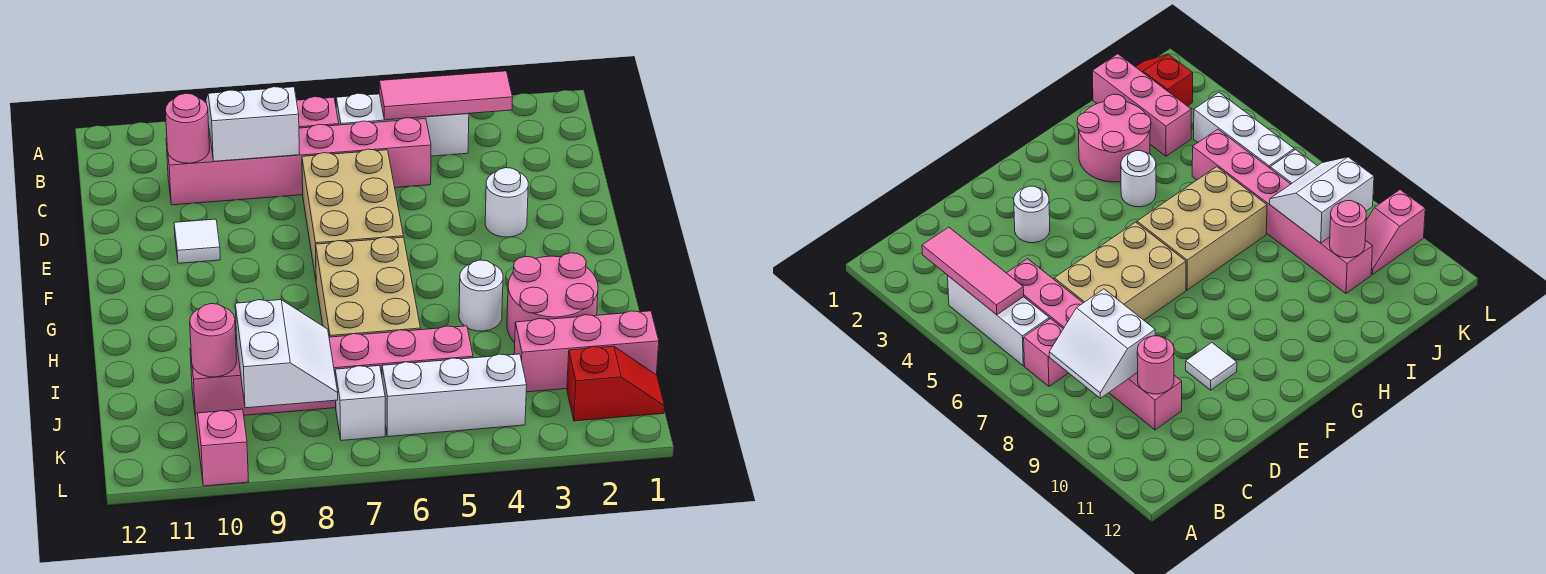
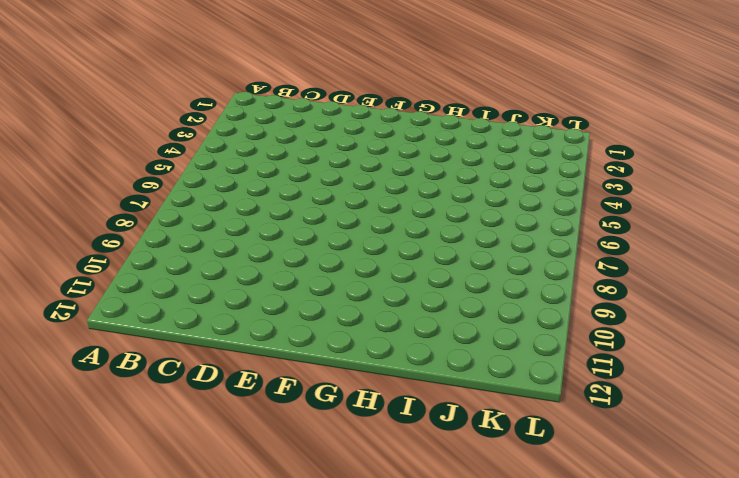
none -> white 1x3 brick [336,93,469,156]
none -> pink 1x1 brick [297,97,339,128]
none -> pink 1x6 brick [166,118,431,205]

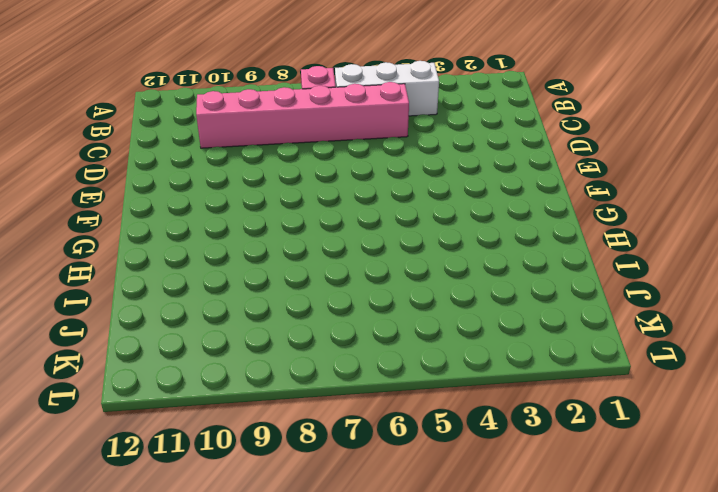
none -> tan 2x3 brick [302,149,403,279]
none -> white 1x1 round brick [485,168,528,237]
none -> white 1x1 tile [174,219,220,263]

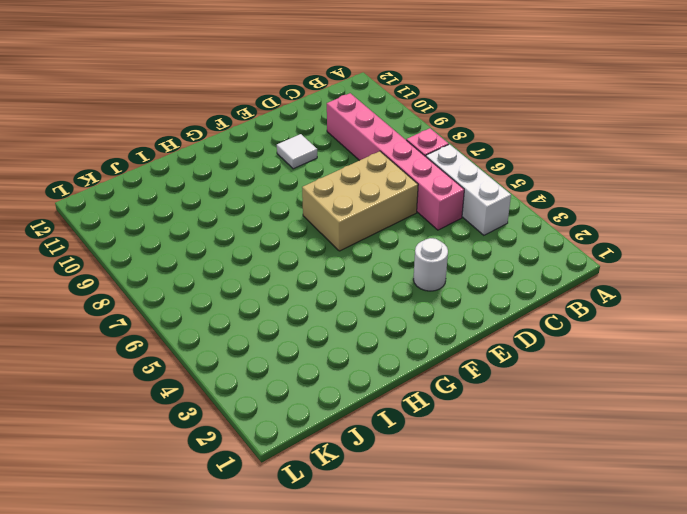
none -> tan 2x3 brick [316,237,421,337]
none -> pink 2x2 round brick [507,253,598,343]
none -> white 1x1 round brick [459,260,503,331]

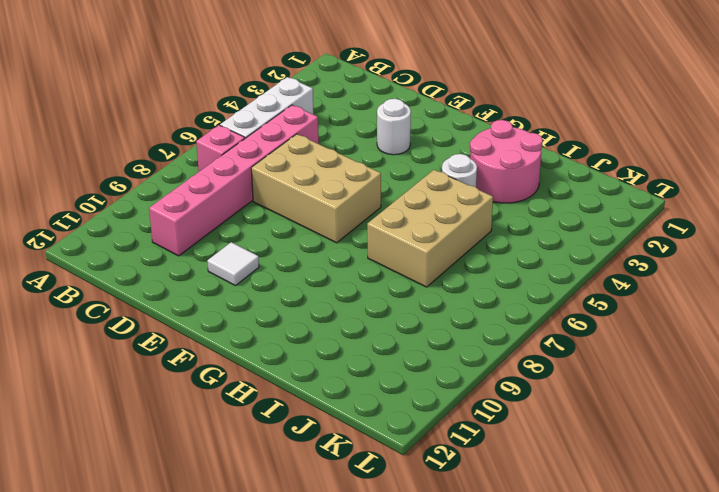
tan 2x3 brick [367,170,493,287] -> tan 2x3 brick turned to [316,237,421,337]
none -> pink 1x3 brick [514,311,659,392]
none -> pink 1x6 brick [190,326,473,418]
none -> red 1x2 slope [567,346,665,421]

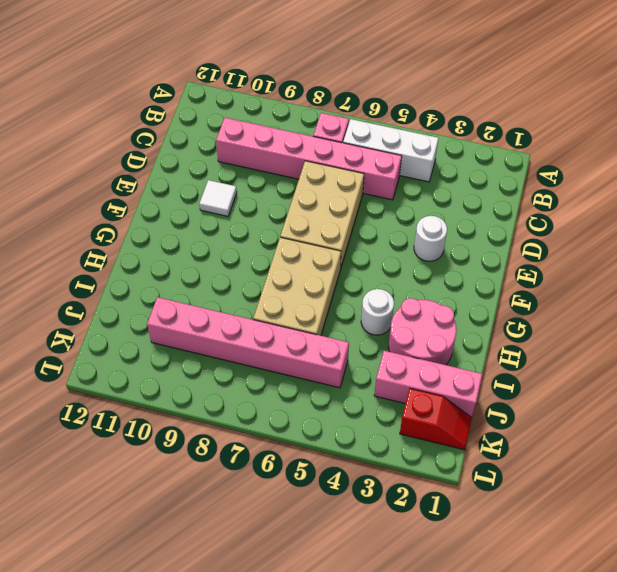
none -> white 1x3 brick [382,354,527,437]
none -> white 1x1 brick [335,366,385,441]
none -> pink 1x2 slope [195,409,249,486]

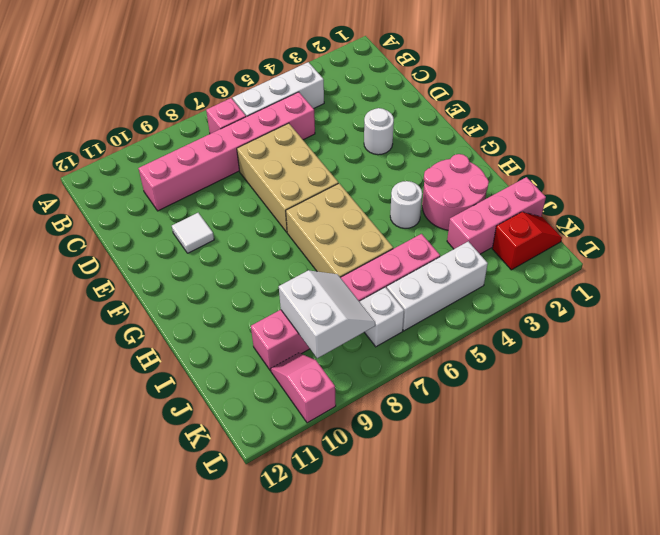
none -> pink 1x3 tile [379,71,513,120]
none -> white 2x2 slope [206,87,300,161]
none -> pink 1x1 round brick [165,93,210,163]

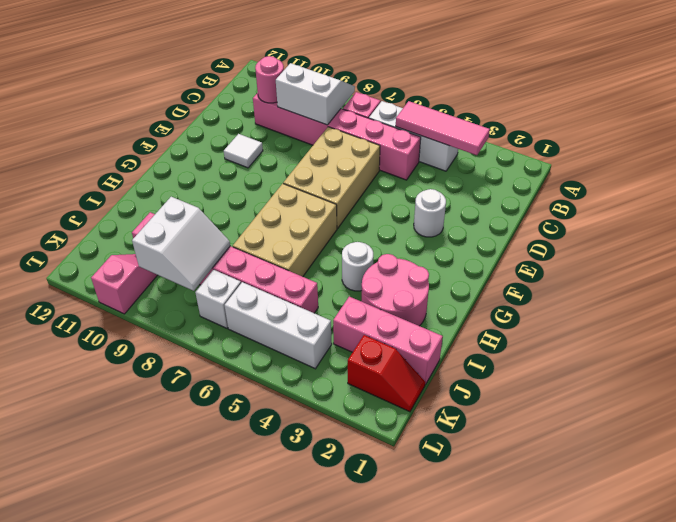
none -> pink 1x1 round brick [190,304,237,377]

